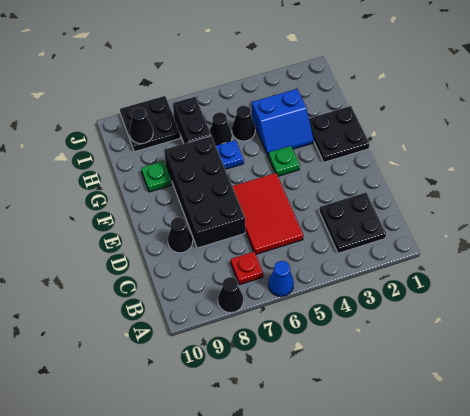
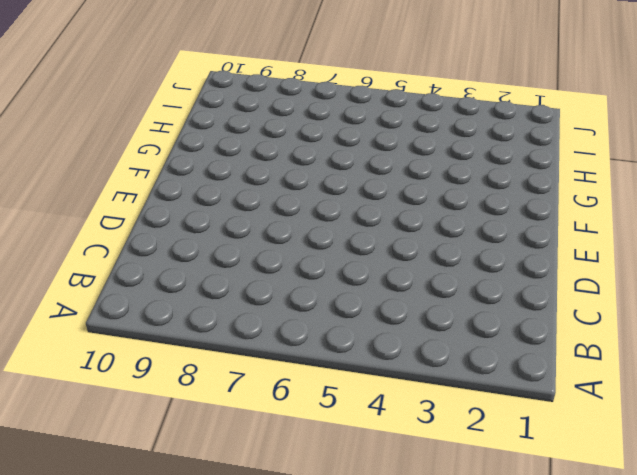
none -> blue 1x1 cone [268,261,294,296]
none -> black 1x1 cone [218,277,243,313]
none -> black 2x2 plate [319,193,386,253]

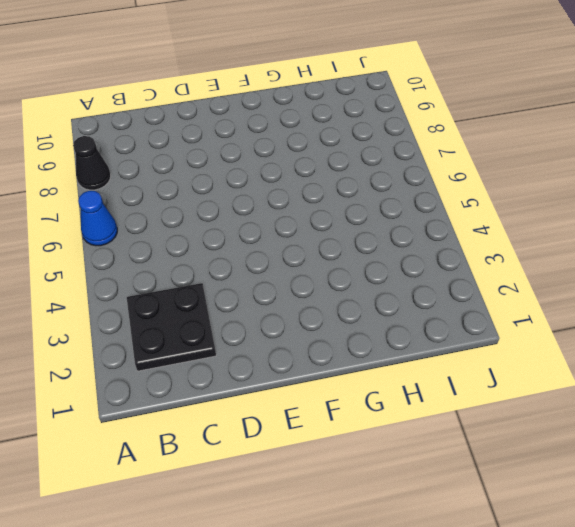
none -> red 1x1 plate [231,252,263,285]
none -> red 2x3 tile [232,173,303,254]
none -> black 2x4 brick [164,136,245,248]

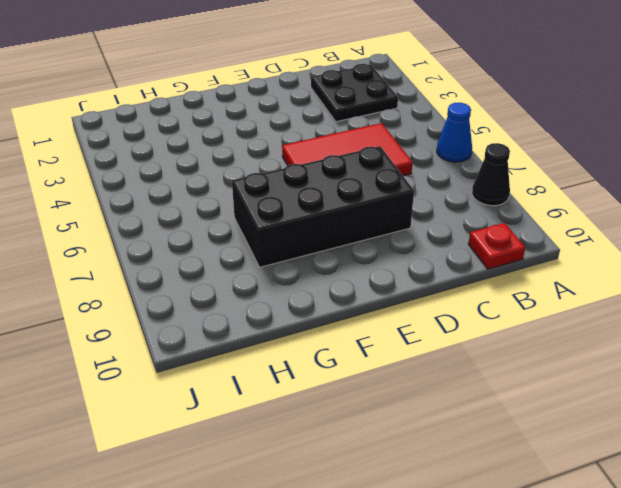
red 1x1 plate [468,223,525,269] -> red 1x1 plate moved to [231,252,263,285]
none -> black 1x1 cone [168,217,193,253]
none -> black 2x2 plate [309,106,370,162]
none -> green 1x1 plate [269,146,300,176]

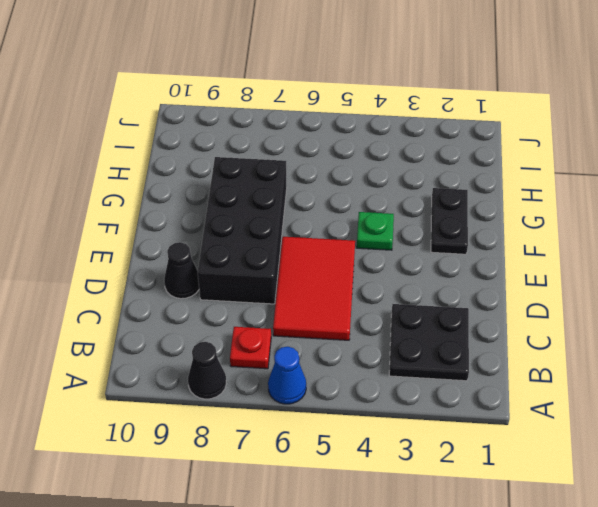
black 1x2 plate [431,188,468,254] -> black 2x2 plate [309,106,370,162]
none -> blue 2x2 slope [252,89,314,157]
none -> blue 1x1 plate [216,140,244,169]
none -> green 1x1 plate [141,161,172,192]

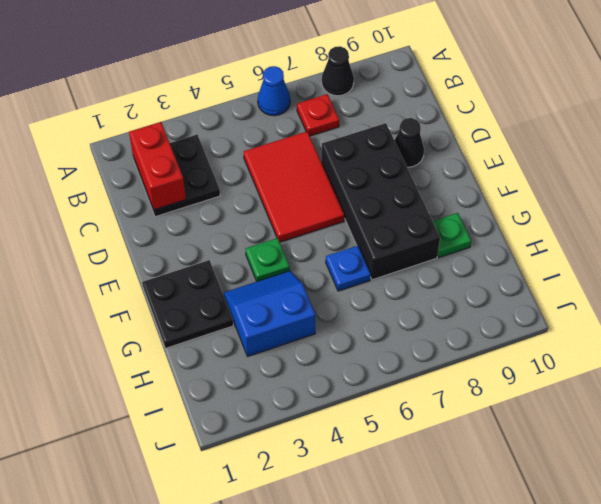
red 1x2 brick [129,122,186,210] -> none
none -> black 1x1 cone [232,106,255,141]
none -> black 1x1 cone [210,112,232,145]
none -> black 1x2 brick [173,97,211,144]

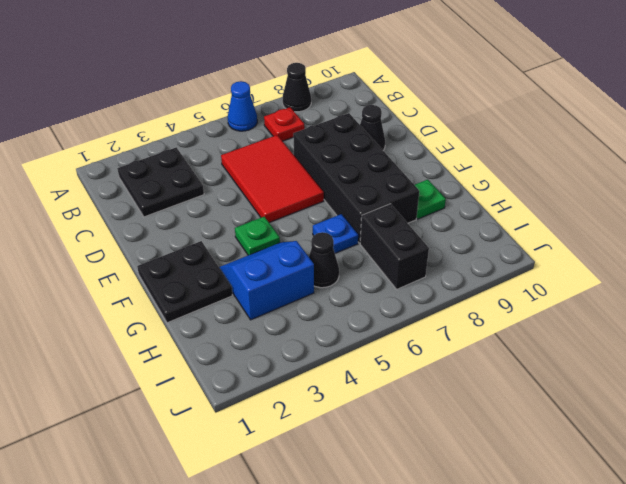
none -> black 1x1 cone [210,112,232,145]
none -> black 2x2 plate [120,96,180,152]
none -> black 1x1 cone [129,108,153,144]

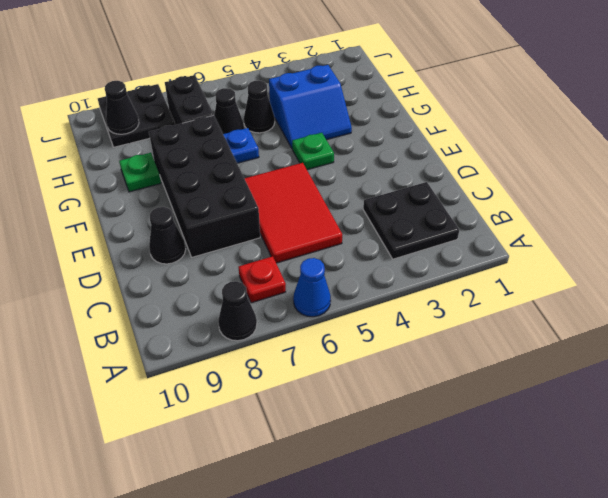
none -> black 2x2 plate [309,106,370,162]

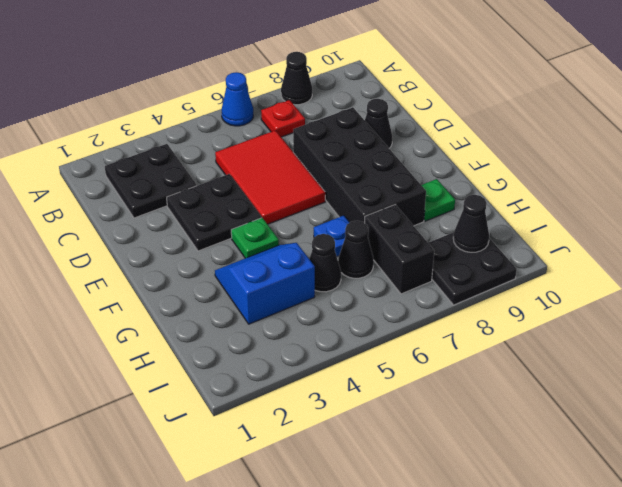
black 2x2 plate [167,174,262,251] -> black 2x2 plate moved to [309,106,370,162]

